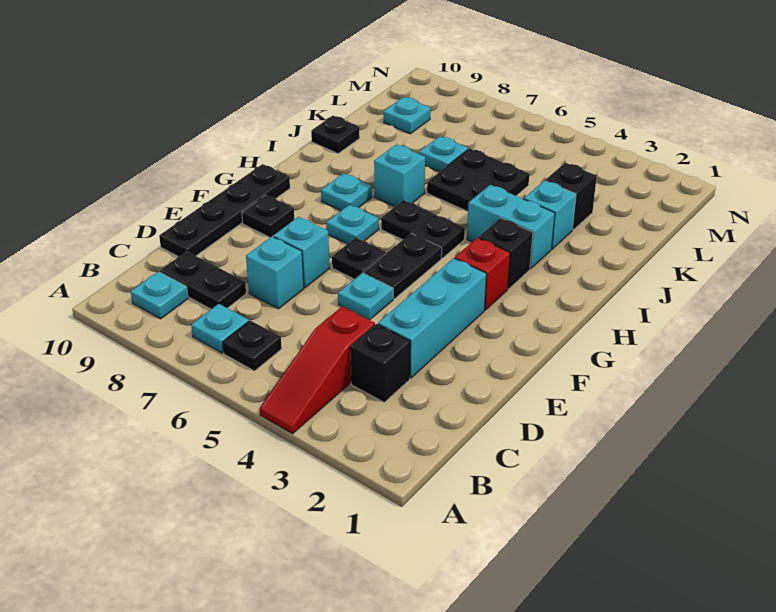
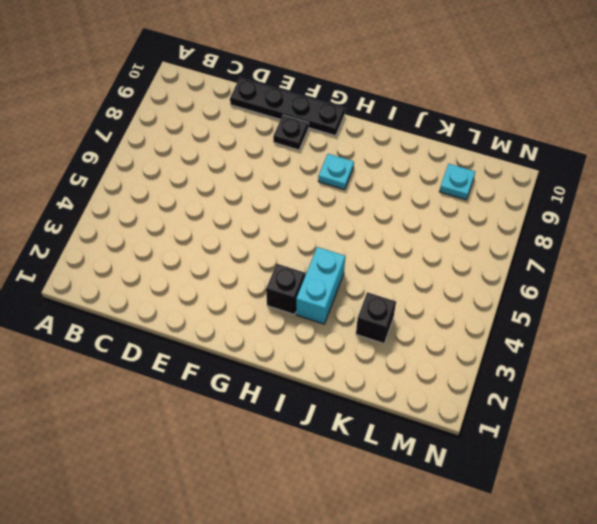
none -> red 1x3 slope [260,306,375,434]
none -> black 1x1 plate [223,320,282,371]
none -> cyan 1x1 plate [191,304,249,353]

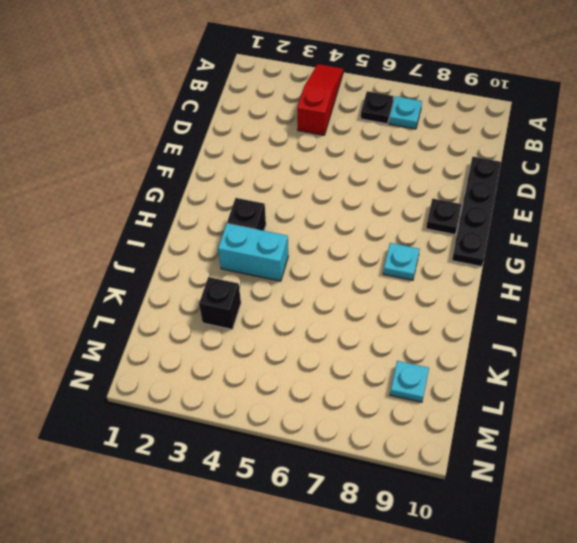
none -> cyan 1x1 plate [131,272,188,319]
none -> black 1x1 brick [350,324,410,402]
none -> black 1x2 plate [160,251,246,309]

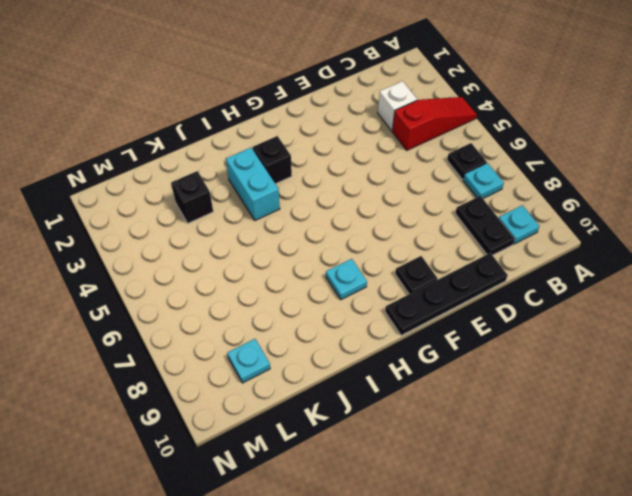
white 1x1 brick [378,81,417,131] -> black 1x1 brick [350,324,410,402]
none -> cyan 1x3 brick [378,258,486,378]
none -> cyan 1x1 brick [246,236,304,309]
none -> cyan 1x1 plate [338,273,393,320]

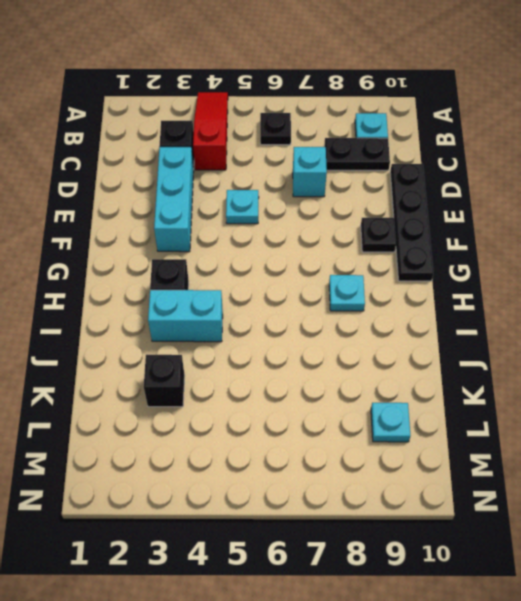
none -> cyan 1x1 plate [191,304,249,353]
none -> cyan 1x1 brick [273,217,330,288]
none -> black 1x2 plate [364,233,442,299]

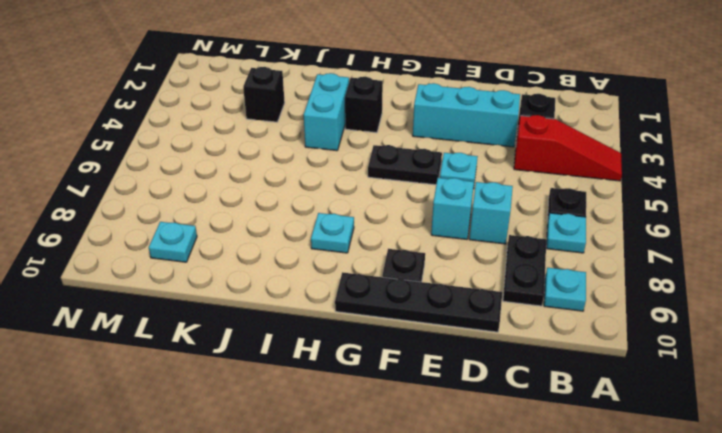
none -> black 1x1 plate [332,238,386,279]
none -> red 1x1 brick [455,238,510,310]
none -> cyan 1x1 plate [326,204,379,244]

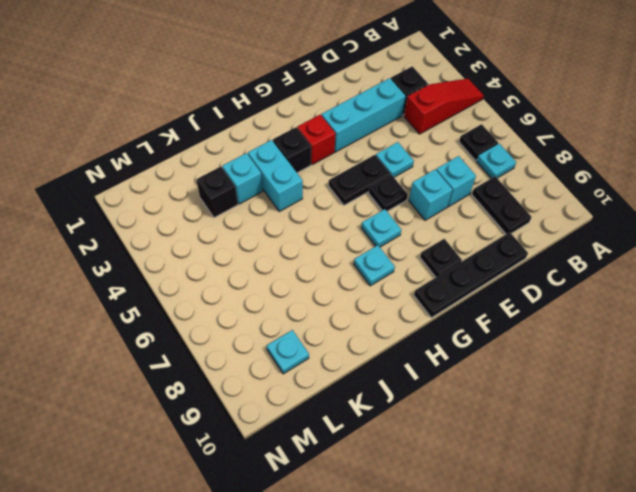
none -> cyan 1x1 plate [131,272,188,319]
none -> black 1x2 plate [381,200,465,258]
none -> cyan 1x1 brick [374,144,425,207]

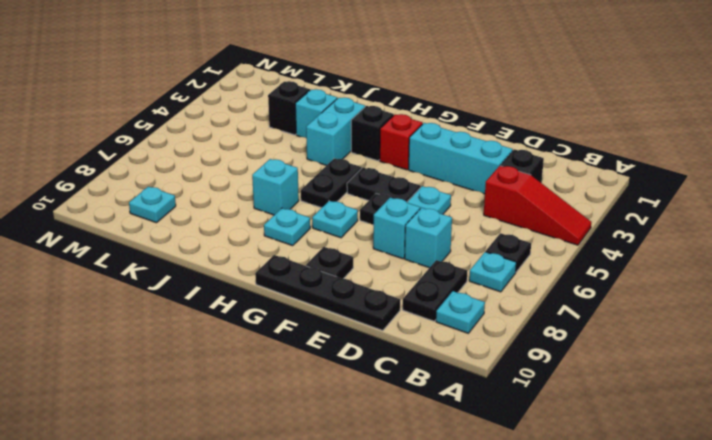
none -> black 2x2 plate [427,149,529,212]
none -> black 1x1 plate [311,116,360,153]
none -> cyan 1x1 plate [419,136,468,172]

